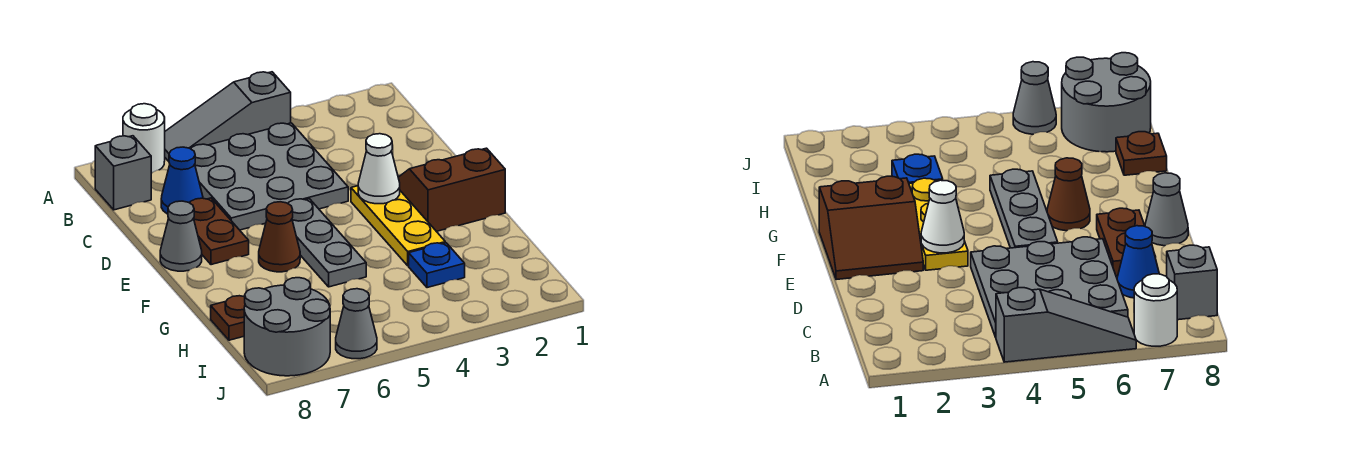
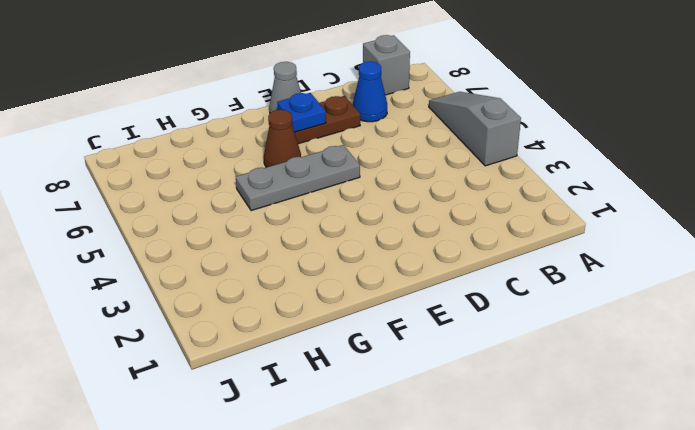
blue 1x1 plate [277,93,326,132] -> blue 1x1 plate moved to [409,243,465,288]
none -> white 1x1 round brick [123,104,165,173]
none -> grey 3x3 plate [191,123,348,230]
none -> brown 2x2 slope [398,148,505,231]

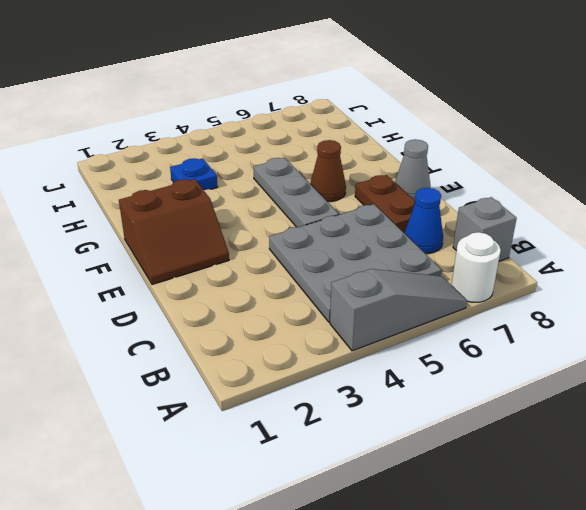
none -> yellow 1x3 plate [351,186,445,266]
none -> brown 1x1 plate [211,296,245,340]
none -> grey 2x2 round brick [244,278,330,376]

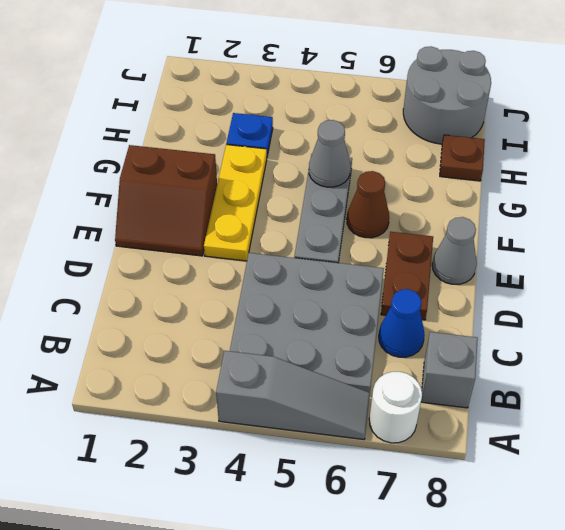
grey 1x1 cone [309,120,351,187] -> grey 1x1 cone moved to [336,289,377,359]
none -> white 1x1 cone [358,134,400,204]

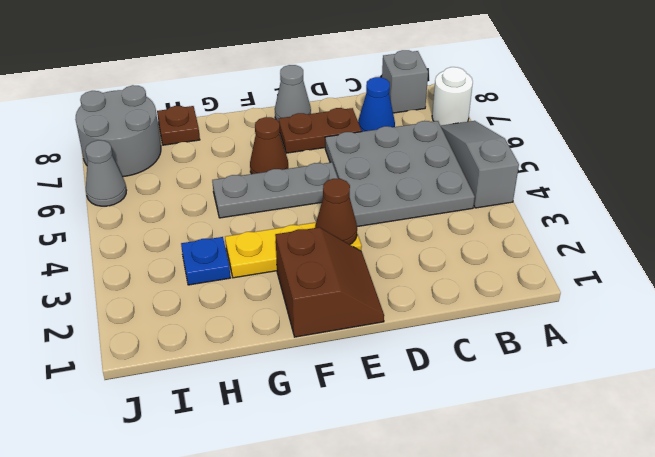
brown 1x1 cone [315,179,357,245] -> white 1x1 cone [358,134,400,204]

